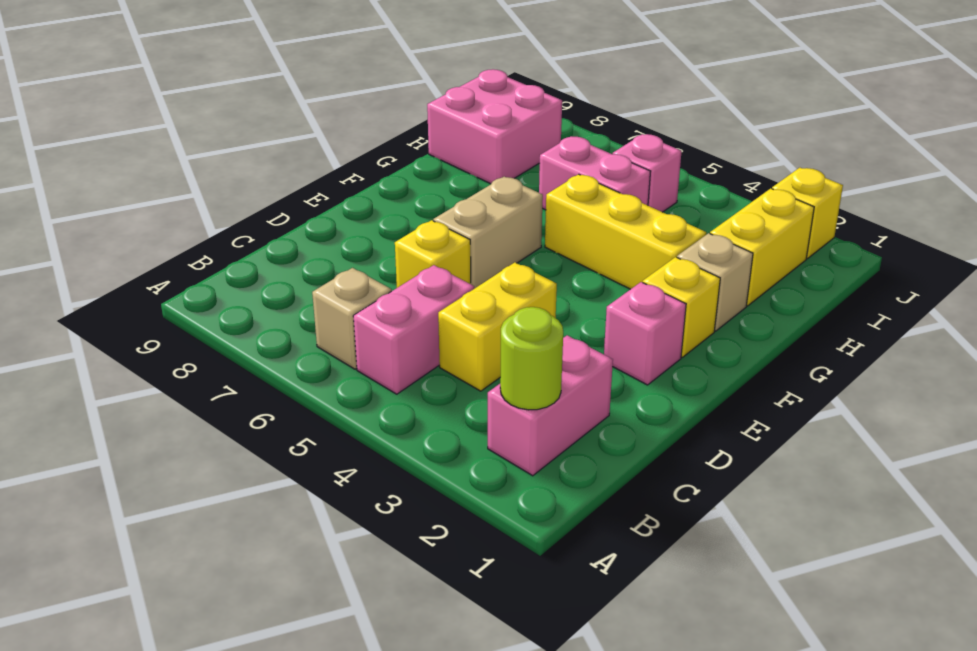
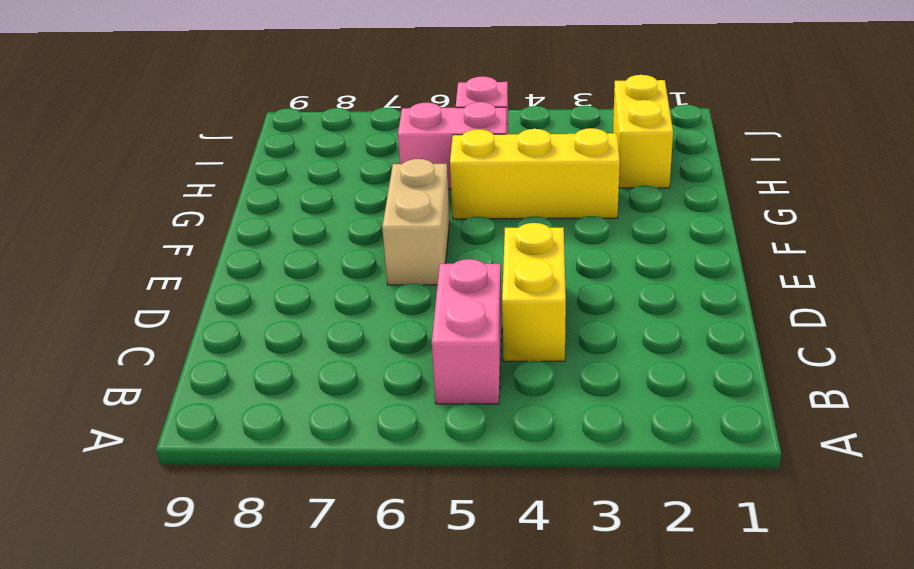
none -> pink 1x2 brick [488,335,613,476]
none -> tan 1x1 brick [312,268,392,369]
none -> yellow 1x1 brick [395,220,471,288]

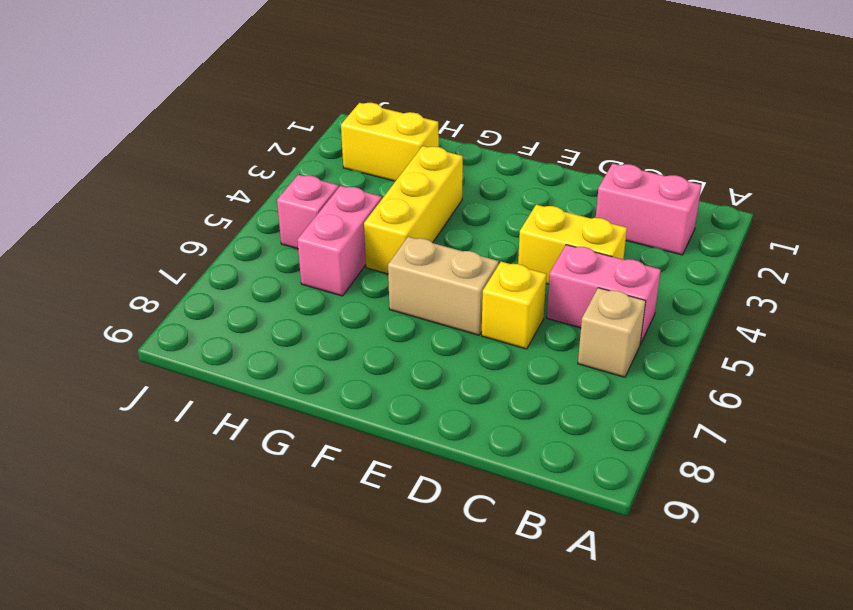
none -> pink 1x1 brick [604,282,686,385]
none -> yellow 1x1 brick [643,257,720,357]
none -> tan 1x1 brick [677,233,753,331]

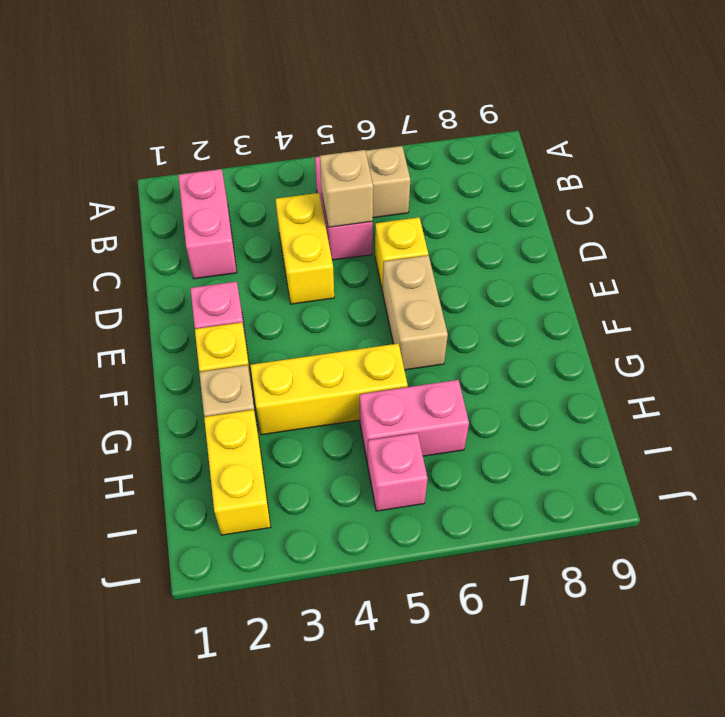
tan 1x1 brick [320,150,373,227] -> none
none -> pink 2x2 brick [427,69,562,184]
none -> yellow 1x1 brick [772,168,843,259]
none -> lime 1x1 round brick [500,307,563,410]

